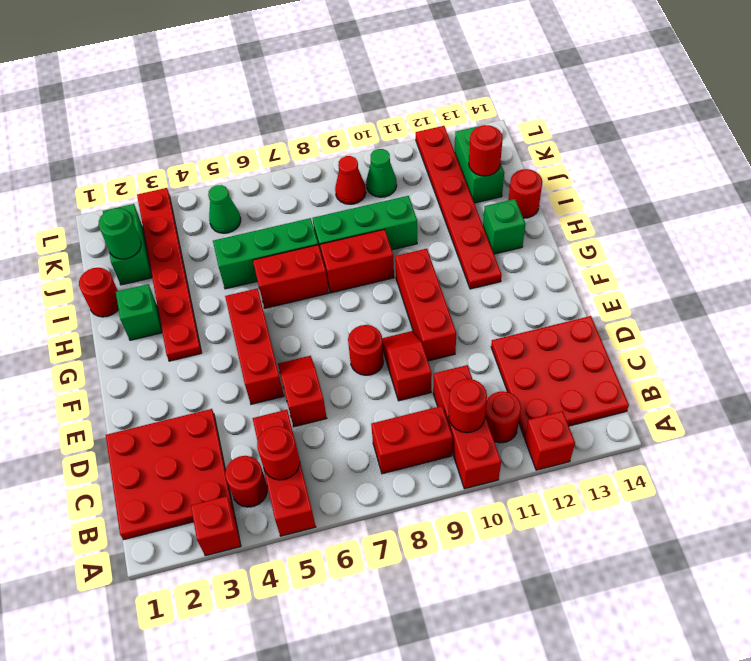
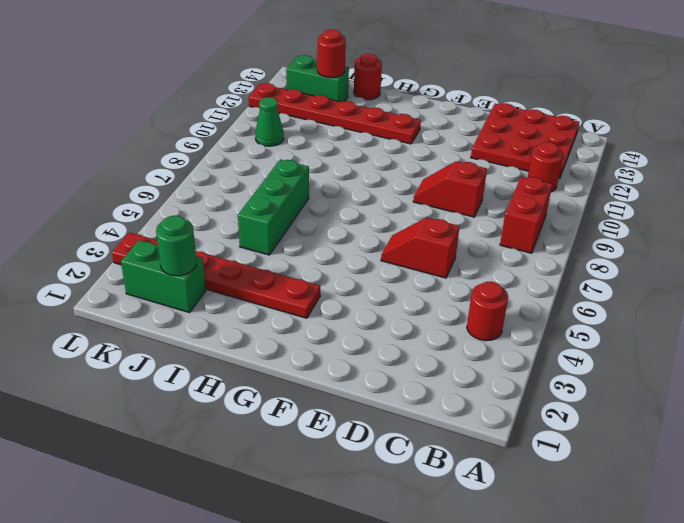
none -> red 1x1 brick [191,496,241,556]
none -> red 1x3 brick [252,410,316,536]
none -> red 1x3 brick [433,365,501,489]
none -> red 1x1 brick [525,411,575,470]

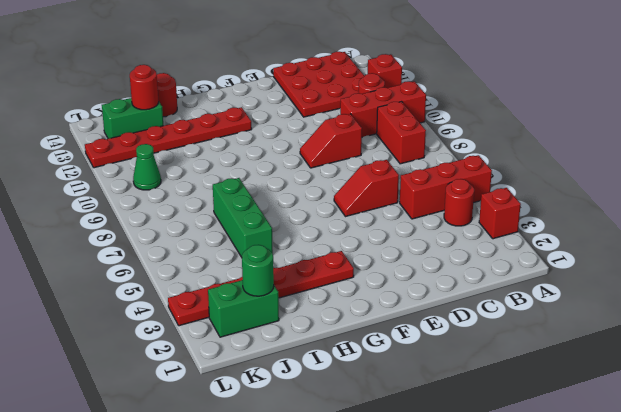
none -> red 3x3 plate [106,409,234,540]
none -> red 1x3 brick [225,288,284,404]
none -> red 1x1 round brick [348,325,384,375]
none -> red 1x3 brick [395,249,456,361]

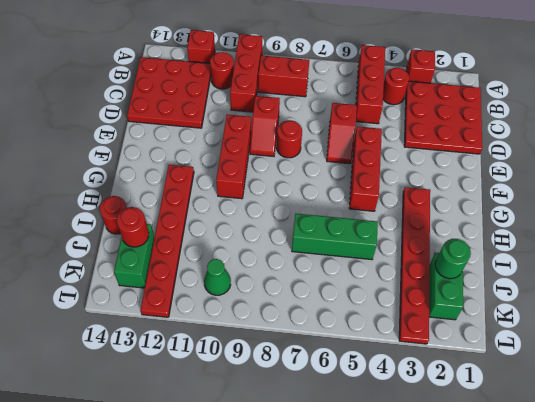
none -> green 1x1 brick [116,284,162,340]
none -> red 1x2 brick [253,245,329,308]
none -> red 1x2 brick [320,229,394,293]
none -> green 1x1 brick [483,199,525,254]

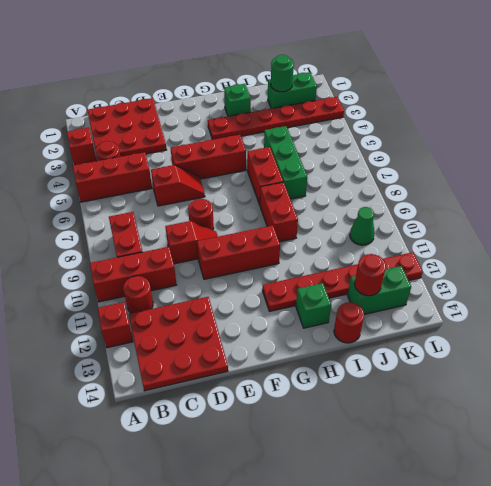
none -> red 1x1 round brick [79,268,118,317]
none -> green 1x3 brick [312,196,417,252]
none -> green 1x1 cone [208,185,241,233]
none -> red 1x1 cone [335,156,366,204]

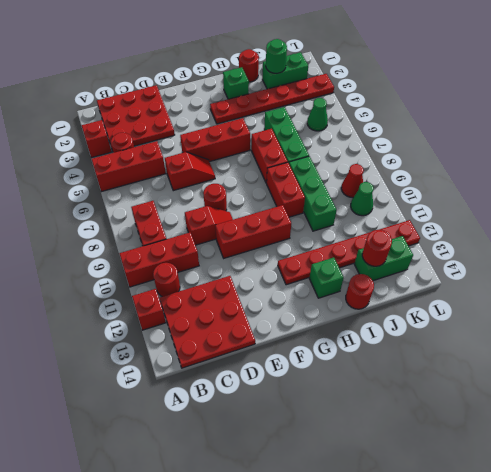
none -> red 1x1 round brick [257,426,300,480]
none -> red 1x1 round brick [449,379,487,433]

